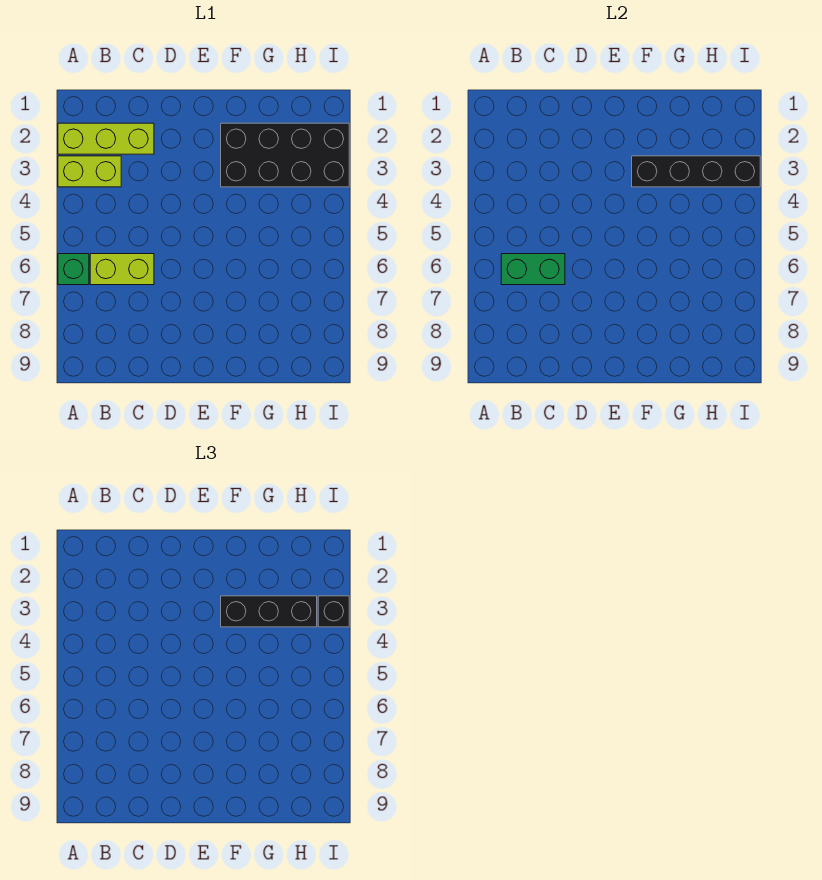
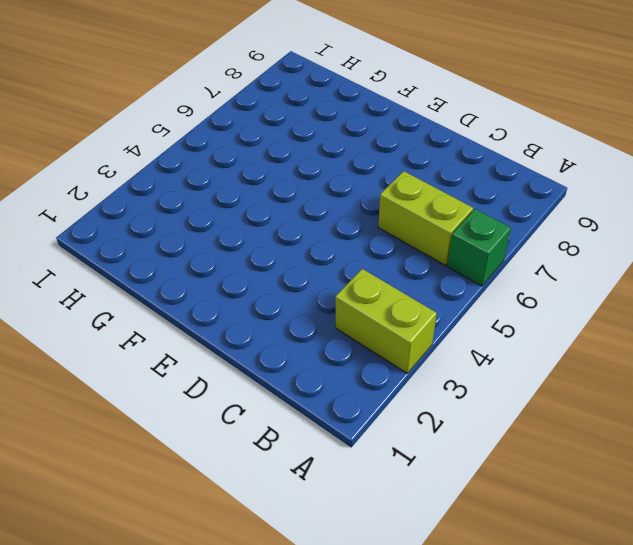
none -> lime 1x3 brick [58,123,154,154]
none -> black 2x4 brick [221,123,349,187]

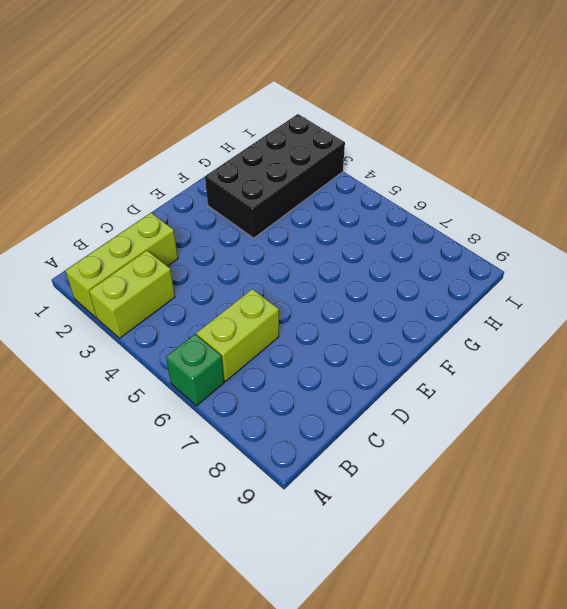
none -> green 1x2 brick [501,254,565,285]
none -> black 1x4 brick [632,156,760,187]

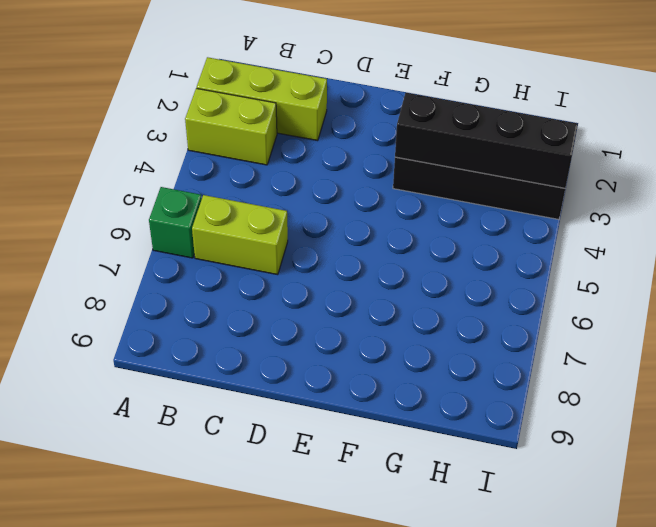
none -> green 1x2 brick [501,254,565,285]
none -> black 1x3 brick [221,596,317,627]

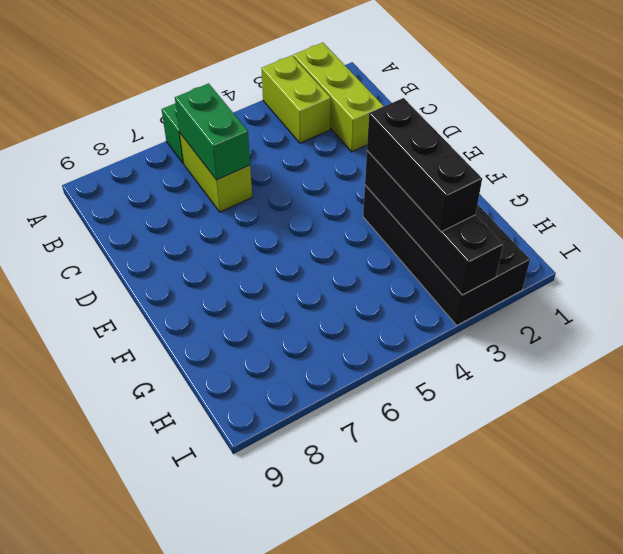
none -> black 1x1 brick [318,596,349,627]

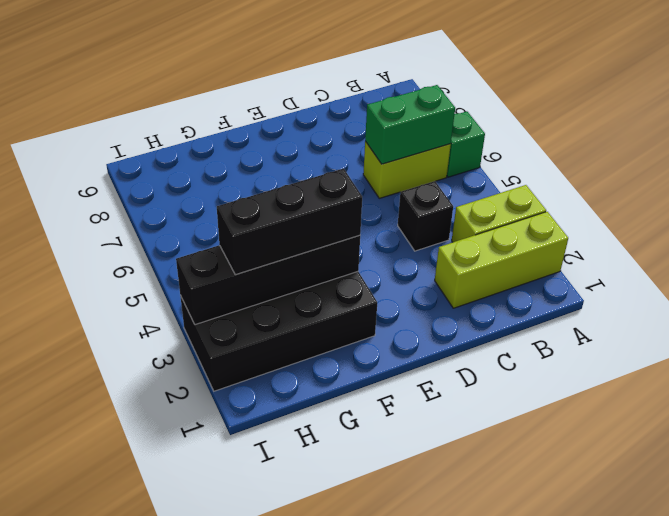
black 1x1 brick [398,181,453,251] -> black 1x1 brick moved to [318,596,349,627]

